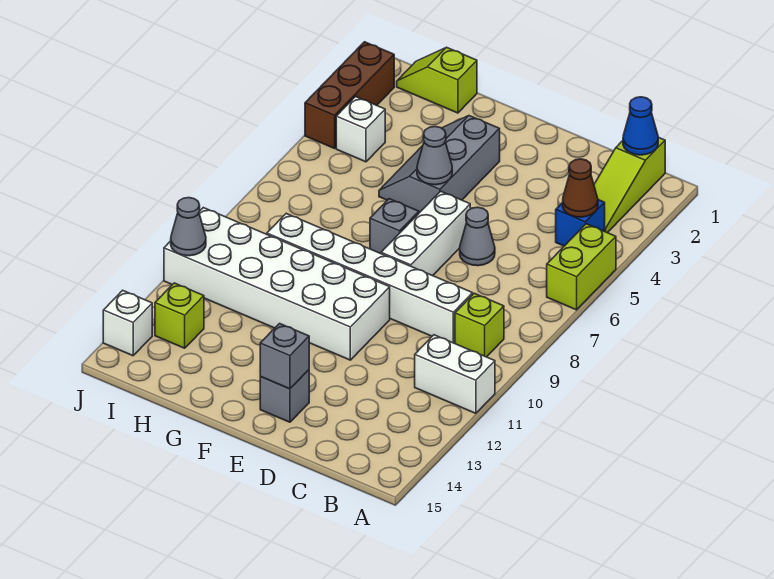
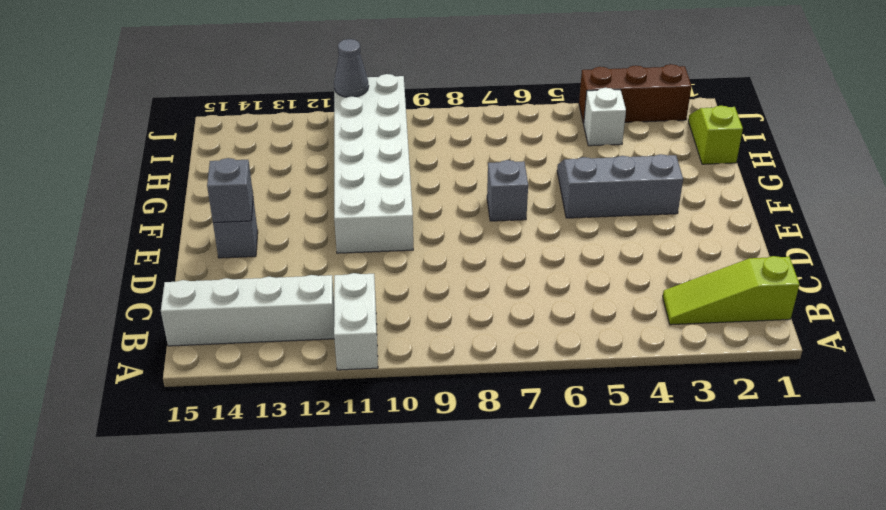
white 1x4 brick [161,275,334,346] -> none
none -> lime 1x2 brick [547,224,616,310]
none -> blue 1x1 brick [556,200,605,246]
none -> lime 1x1 brick [455,293,504,357]

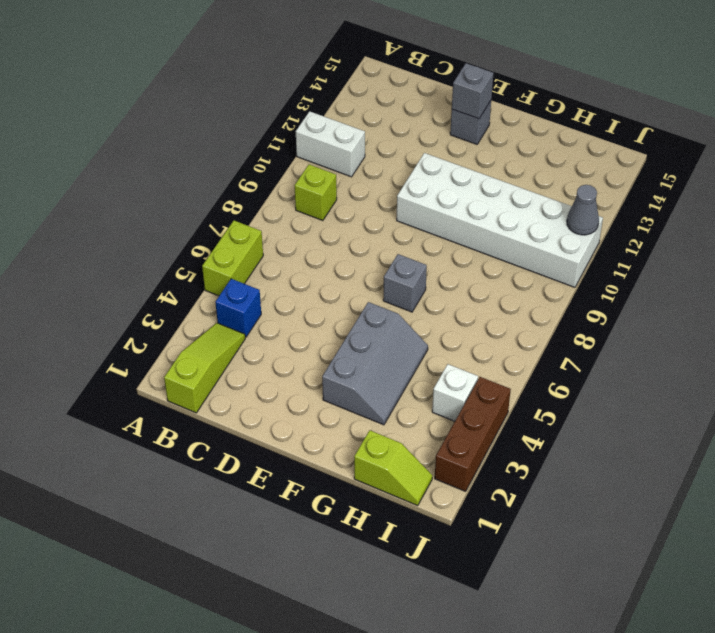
none -> white 1x6 brick [267,214,473,343]
none -> grey 1x1 cone [460,207,495,266]
none -> white 1x3 brick [381,191,470,276]

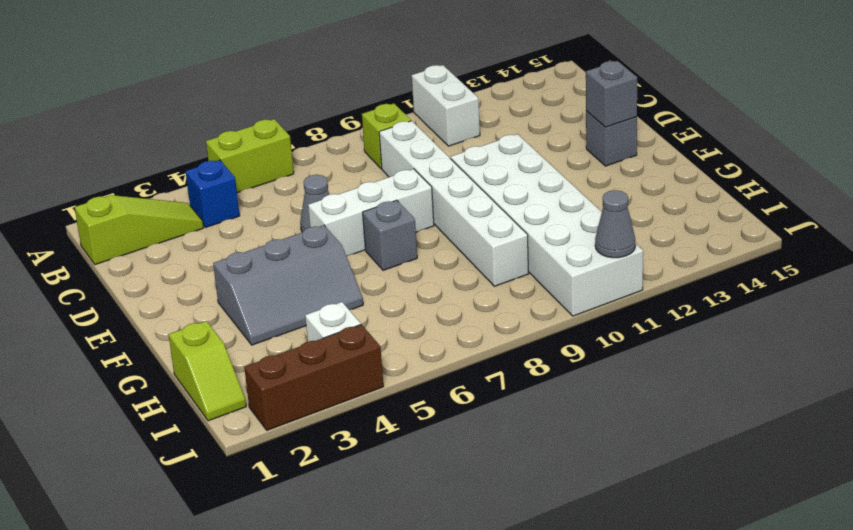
none -> lime 1x1 brick [155,283,204,348]
none -> white 1x1 brick [103,290,152,356]
none -> blue 1x1 cone [623,97,658,155]

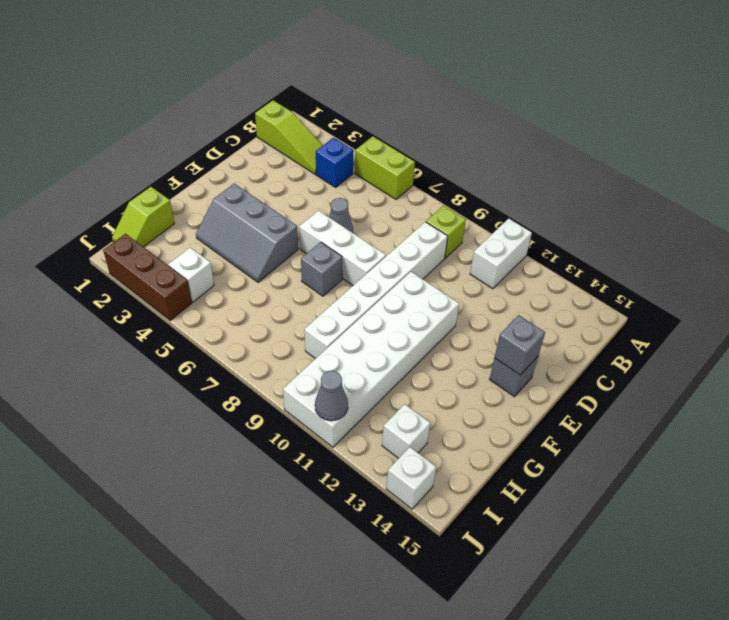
white 1x1 brick [382,404,430,458] -> lime 1x1 brick [155,283,204,348]
none -> blue 1x1 cone [623,97,658,155]
none -> brown 1x1 cone [563,159,598,217]
none -> grey 1x1 cone [417,126,452,185]

